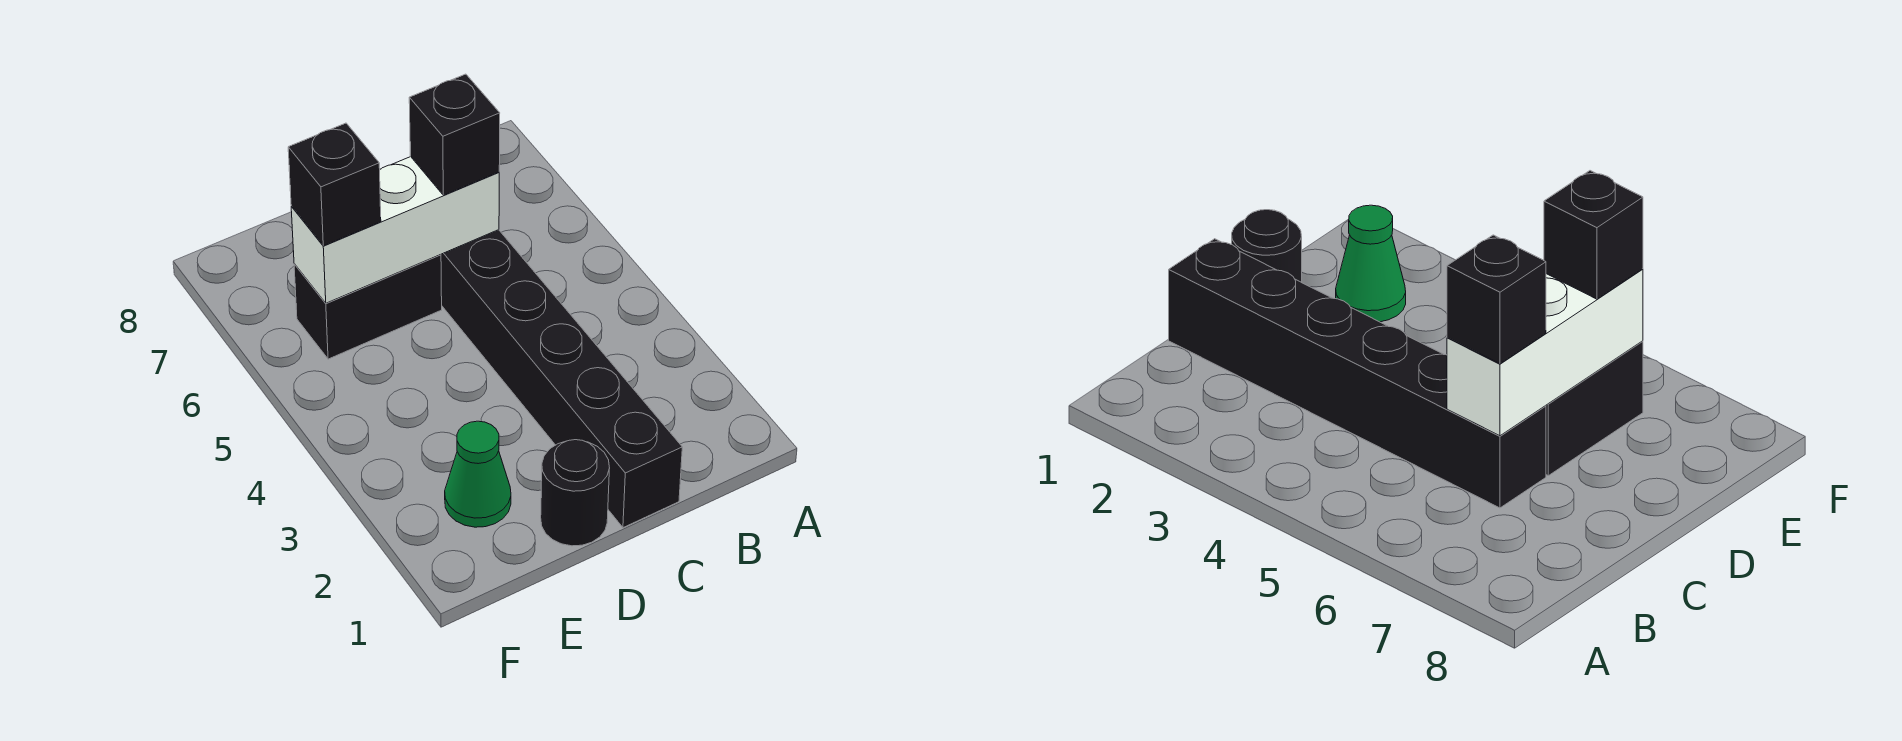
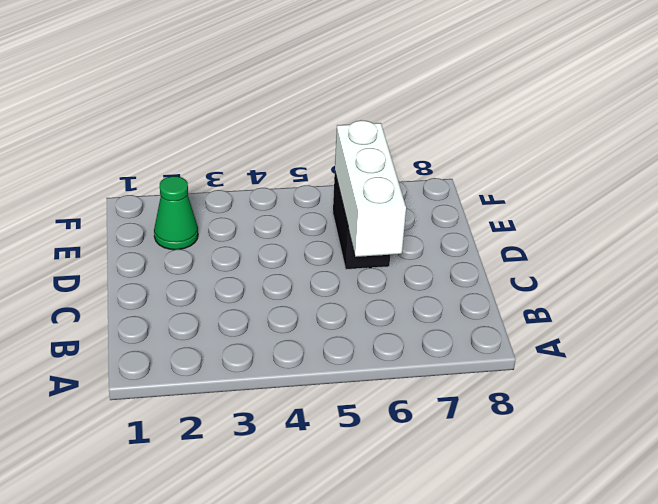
none -> black 1x6 brick [441,230,682,528]
none -> black 1x1 round brick [541,440,609,546]

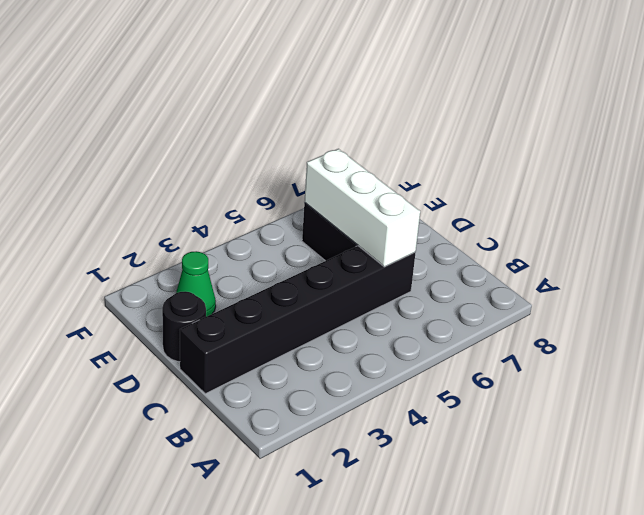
none -> black 1x1 brick [409,74,500,195]
none -> black 1x1 brick [288,123,381,246]

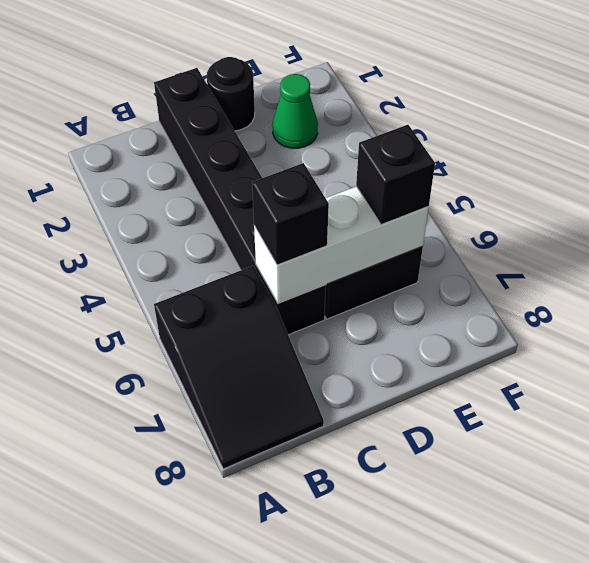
black 2x3 slope [154,266,324,469] -> none

